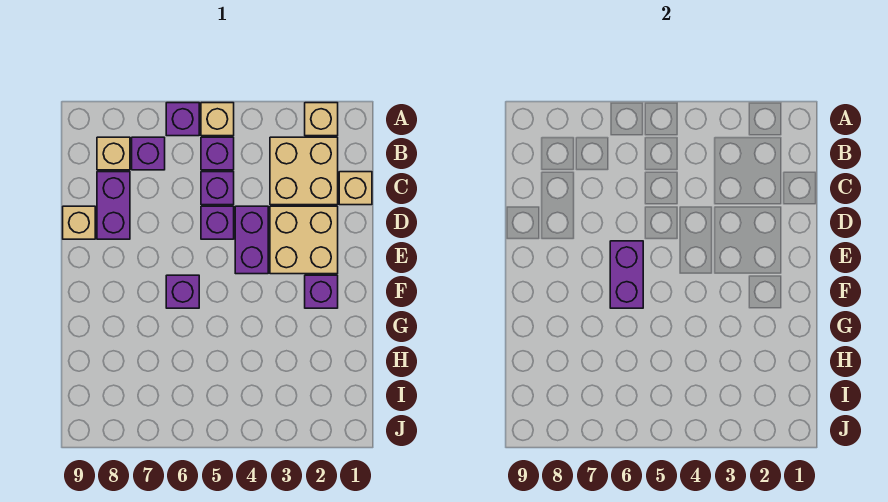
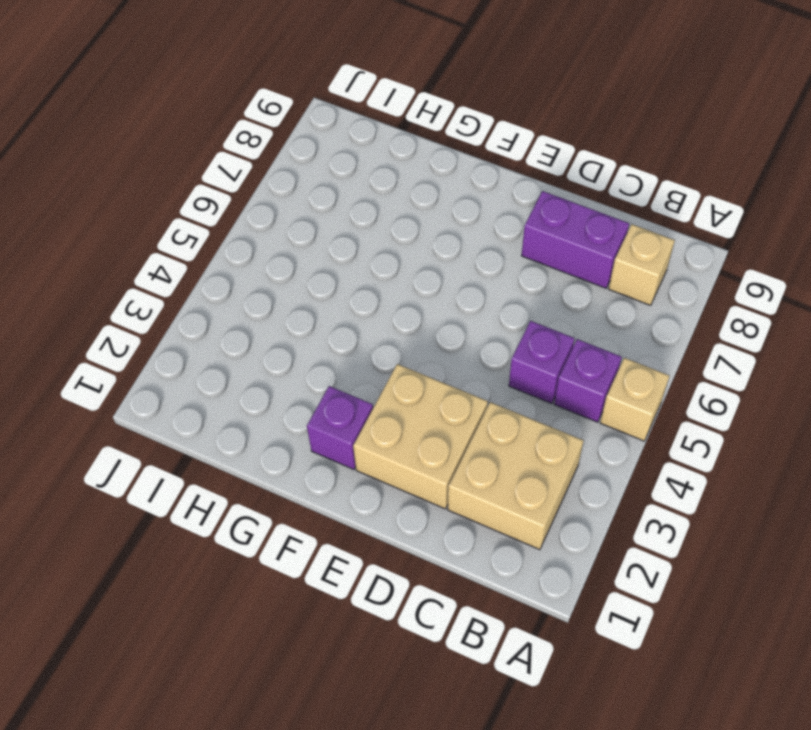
none -> tan 1x1 brick [305,103,338,136]
none -> purple 1x1 brick [166,103,199,136]
none -> purple 1x1 brick [132,137,165,170]

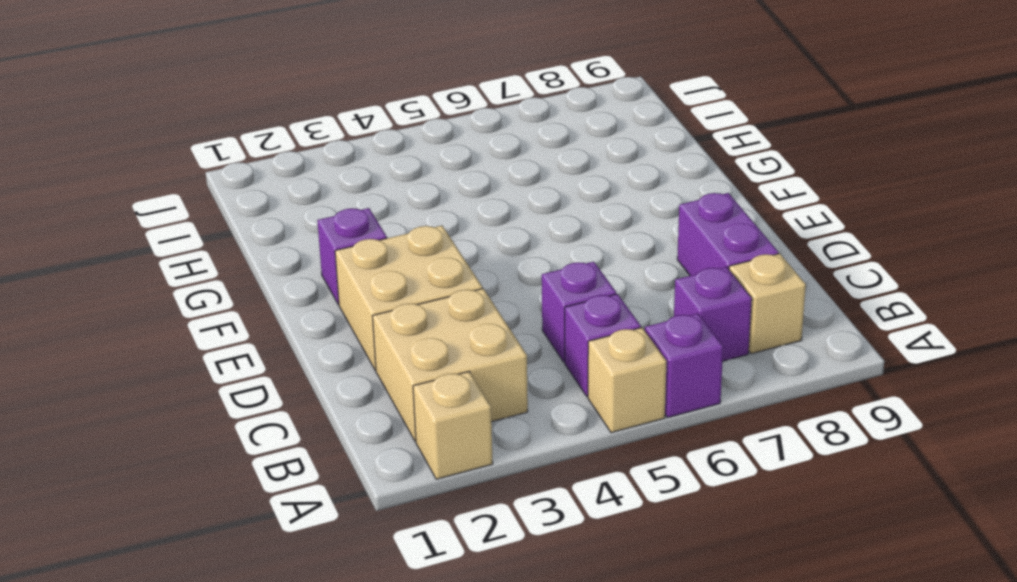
none -> tan 1x1 brick [339,172,372,205]
none -> purple 1x2 brick [235,206,268,274]
none -> purple 1x1 brick [201,206,234,239]

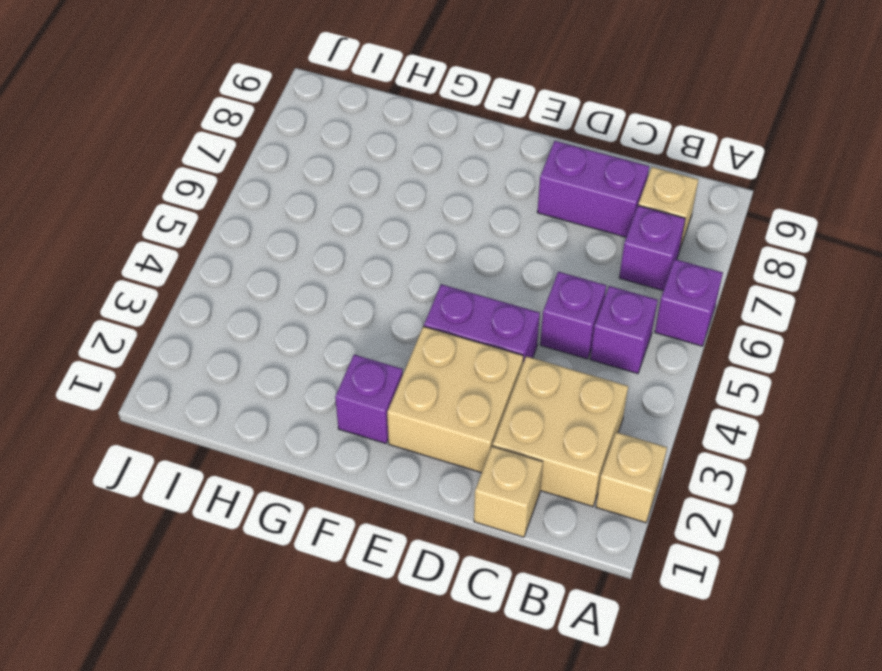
none -> tan 1x1 brick [201,103,234,136]
none -> purple 1x1 brick [201,206,234,239]
none -> tan 1x1 brick [63,206,95,239]

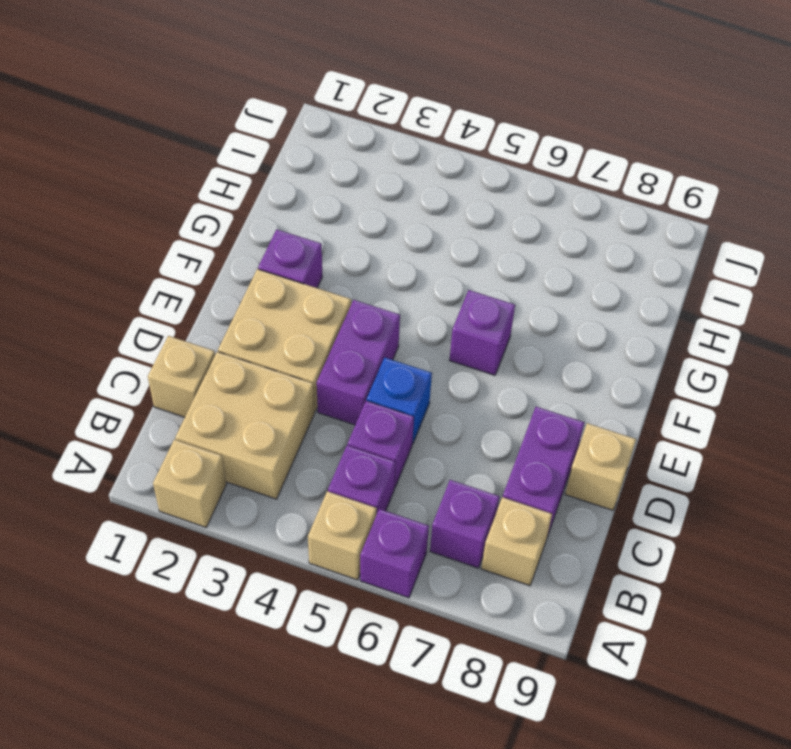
blue 1x1 brick [367,358,432,444] -> purple 1x1 brick [201,206,234,239]
none -> purple 1x2 brick [610,241,643,308]

